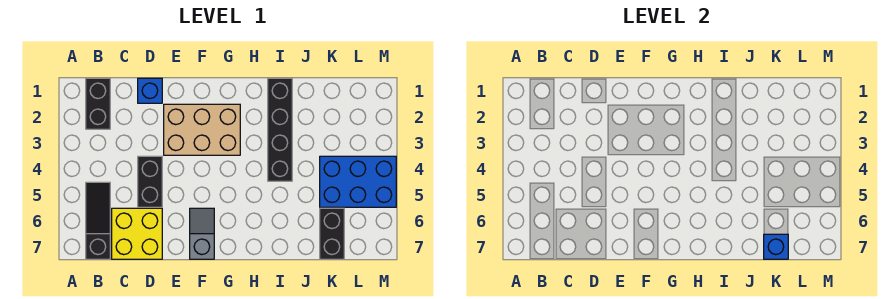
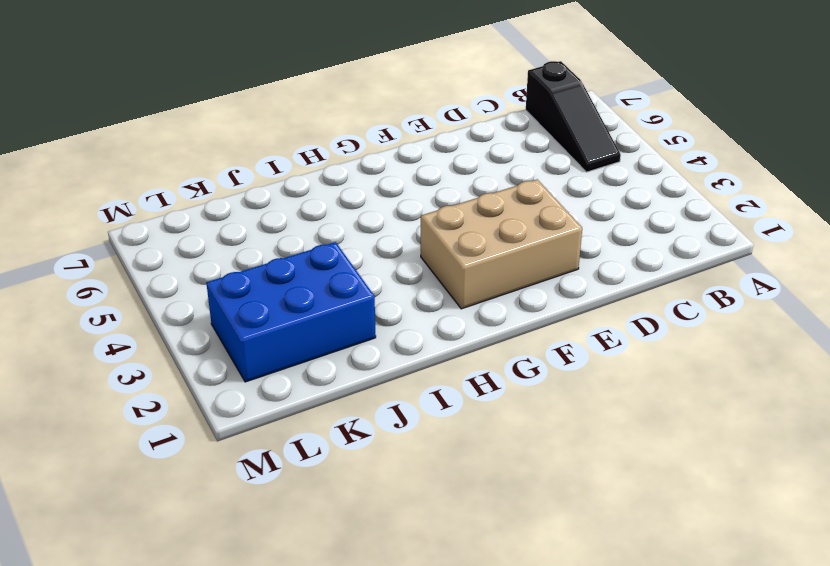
blue 2x3 brick [206,242,376,382] -> blue 2x3 brick moved to [320,156,396,207]
none -> black 1x2 brick [86,78,110,129]
none -> yellow 2x2 brick [112,208,162,259]

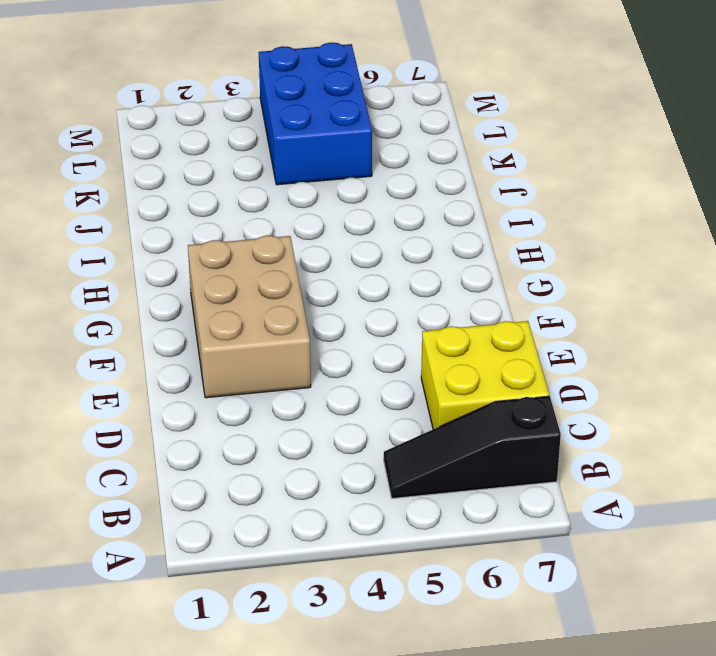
none -> black 1x2 brick [86,78,110,129]
none -> blue 1x1 brick [138,78,162,103]

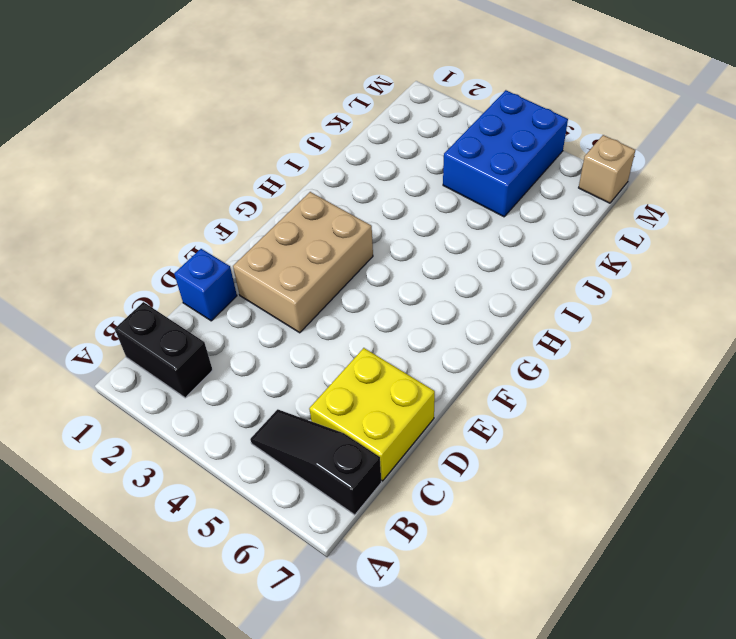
tan 1x1 brick [579,135,635,203] -> none
none -> black 1x2 brick [138,156,162,207]
none -> grey 1x2 slope [190,208,214,259]

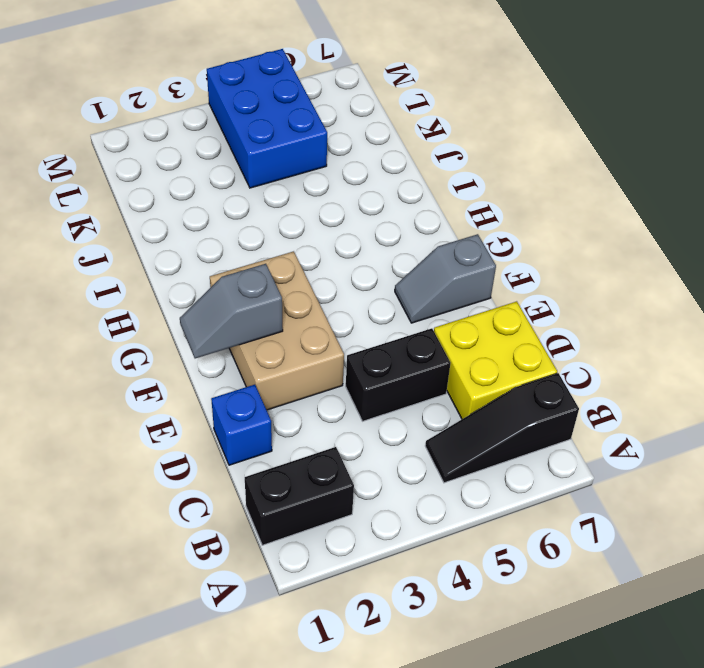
grey 1x2 slope [180,264,283,358] -> none
none -> black 1x4 brick [268,78,292,181]
none -> black 1x2 brick [320,208,344,259]

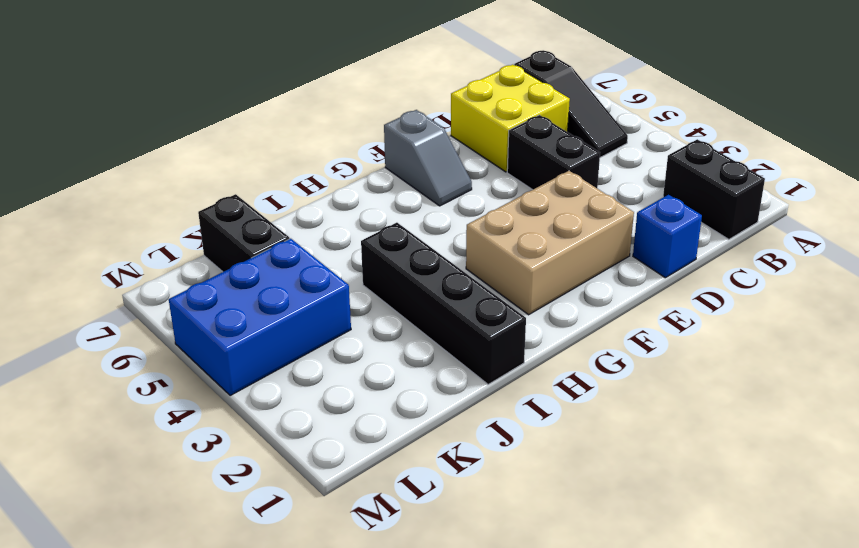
none -> blue 1x1 brick [764,234,788,259]

